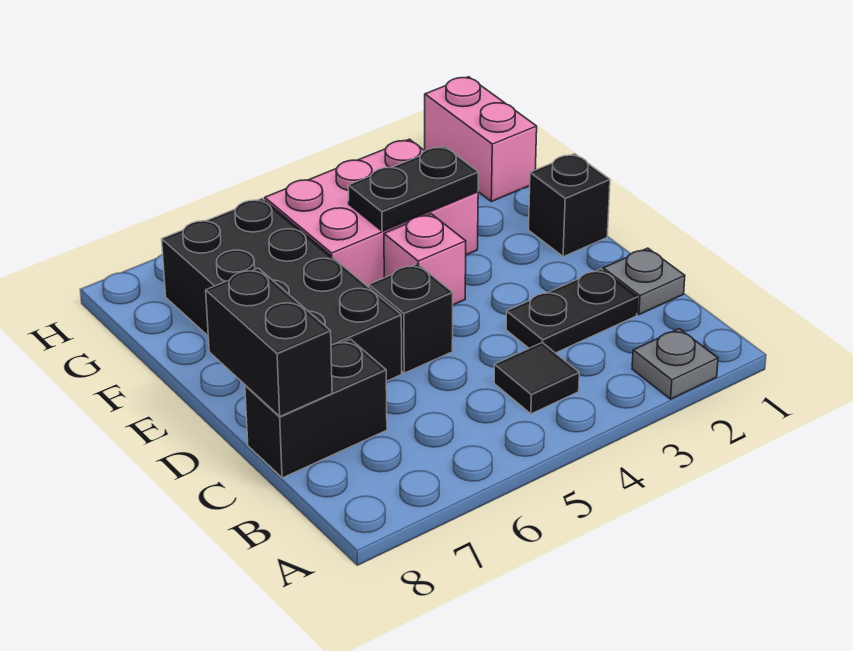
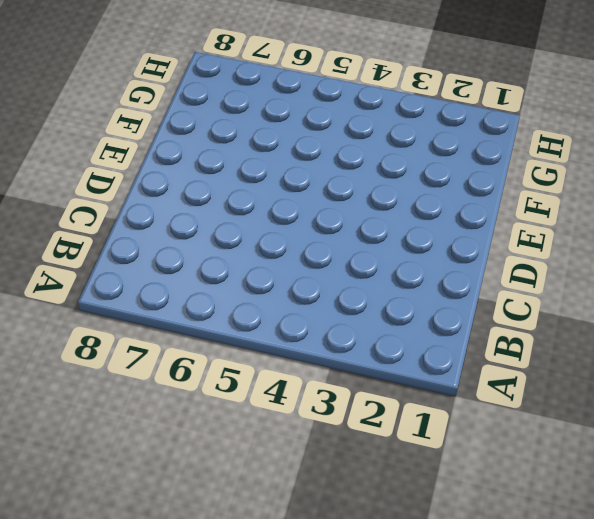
none -> grey 1x1 plate [632,329,718,399]
none -> black 1x1 tile [494,343,579,414]
none -> grey 1x1 plate [603,248,685,315]

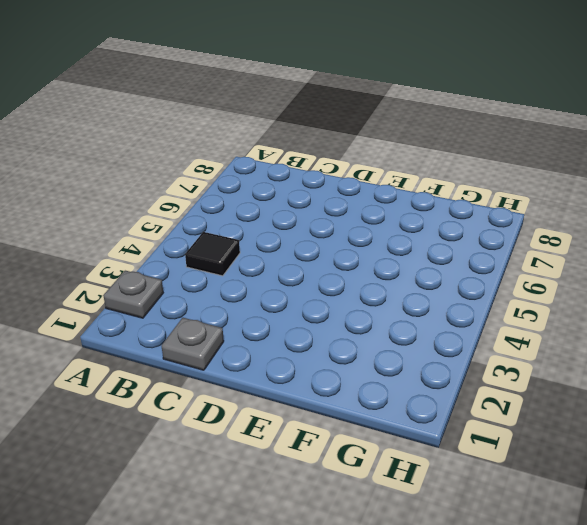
none -> black 1x2 plate [506,269,638,353]
none -> black 1x2 brick [245,339,387,478]
none -> black 1x1 brick [369,264,453,373]

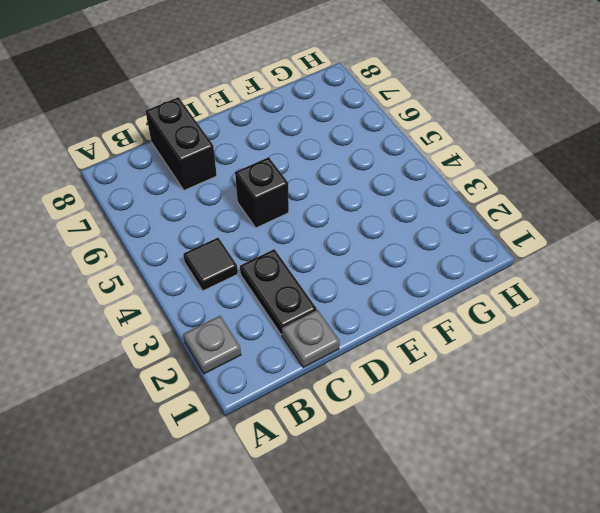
none -> black 2x4 brick [162,198,402,381]
none -> black 1x1 brick [529,154,610,256]
none -> pink 1x1 brick [384,214,466,305]

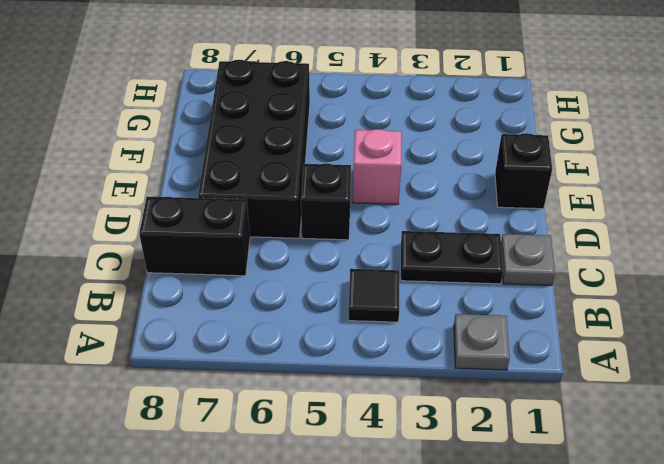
none -> pink 2x3 brick [265,139,478,287]
none -> pink 1x2 brick [425,77,537,202]
none -> black 1x2 brick [206,268,332,416]

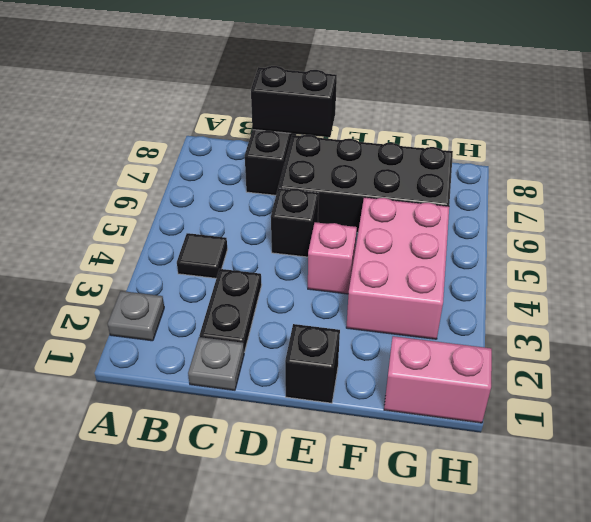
none -> black 1x2 plate [348,146,479,231]

